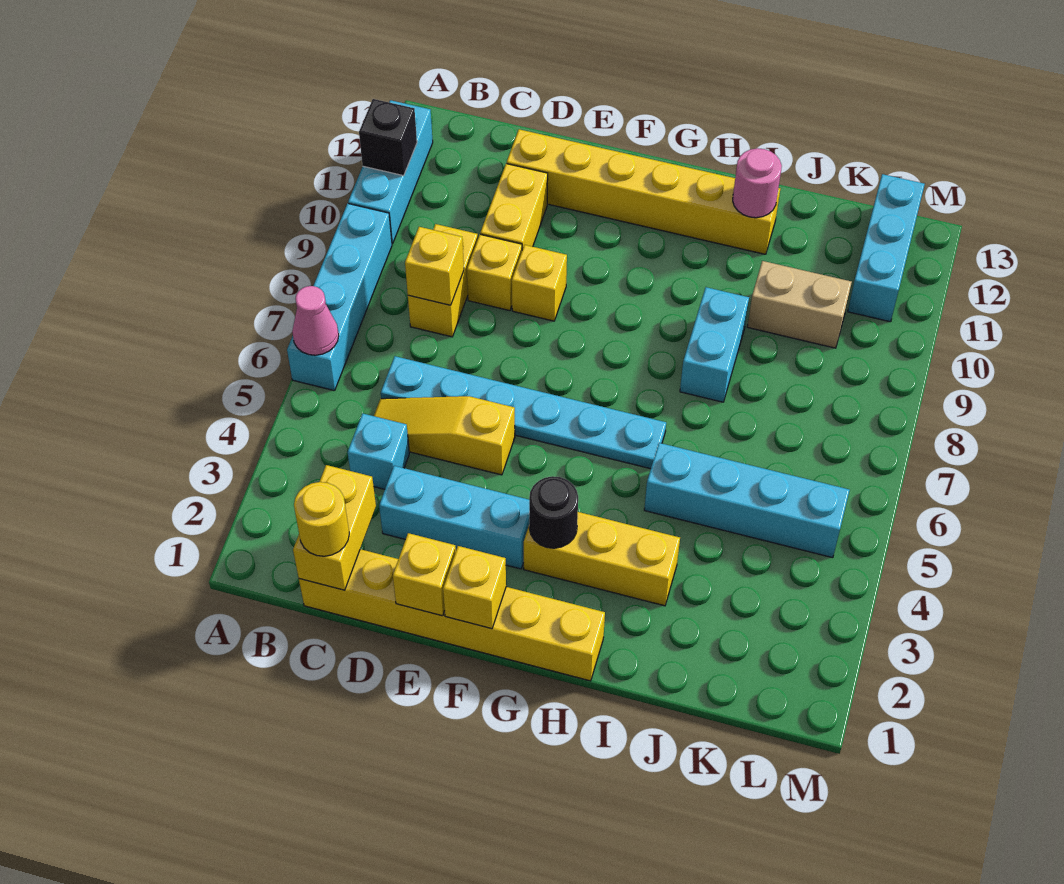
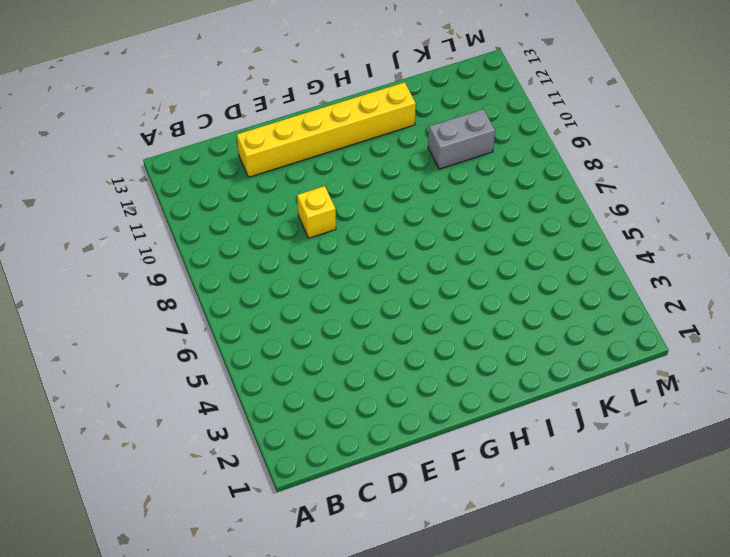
grey 1x2 brick [428,109,495,169] -> tan 1x2 brick [747,261,852,348]
none -> cyan 1x4 brick [287,204,392,391]
none -> cyan 1x3 brick [348,100,433,244]
none -> yellow 1x6 brick [299,549,605,681]

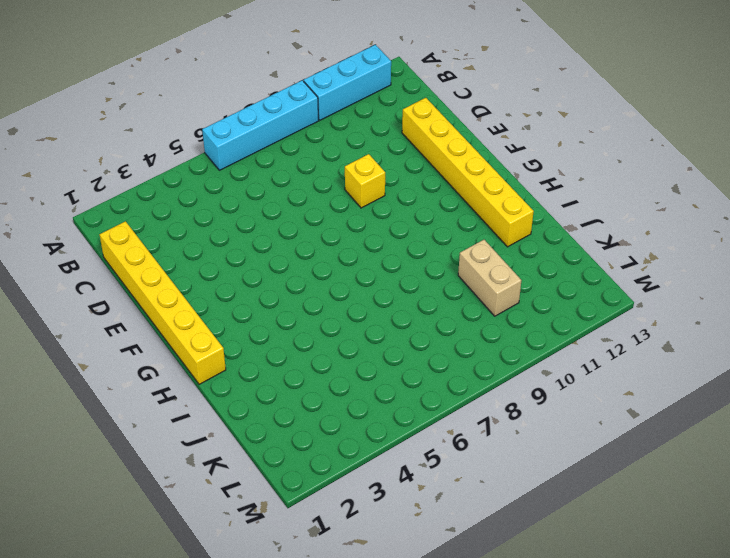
none -> cyan 1x1 brick [348,413,409,489]
none -> yellow 1x3 slope [374,396,515,475]
none -> cyan 1x6 plate [381,356,666,469]

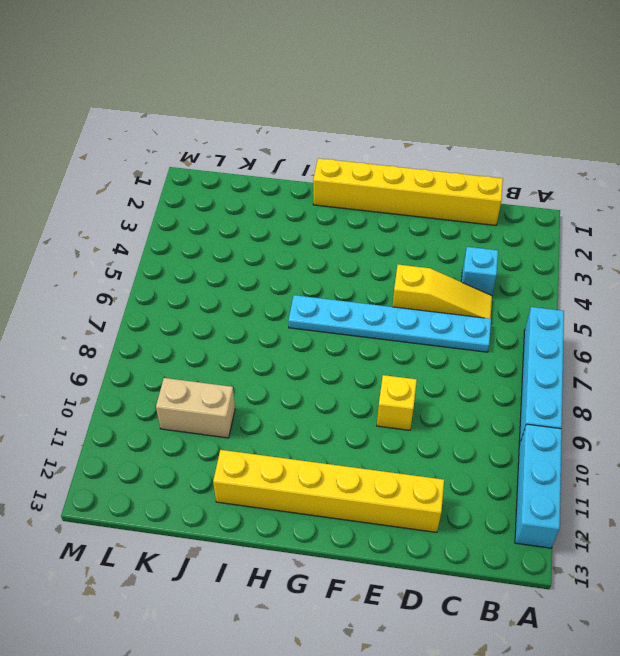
none -> yellow 1x2 brick [408,224,478,337]
none -> cyan 1x3 brick [379,466,529,569]
none -> yellow 1x1 brick [467,234,522,311]

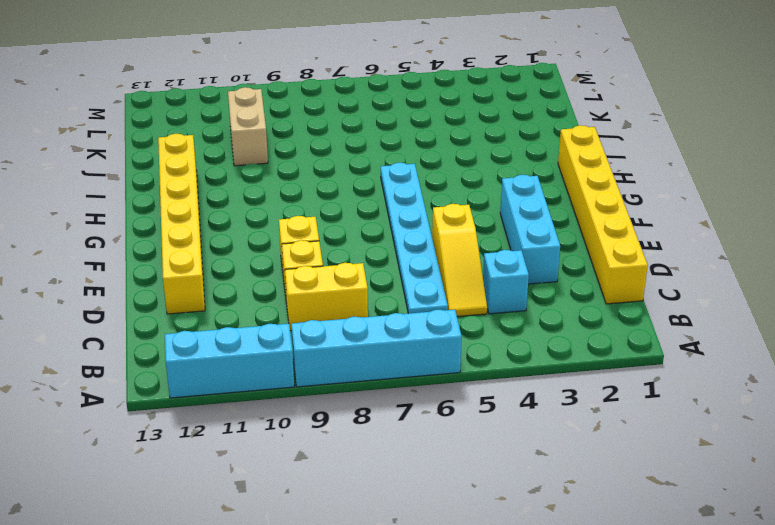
none -> yellow 1x2 brick [480,164,548,250]
none -> yellow 1x3 brick [524,512,680,606]
none -> cyan 1x4 brick [644,443,850,558]

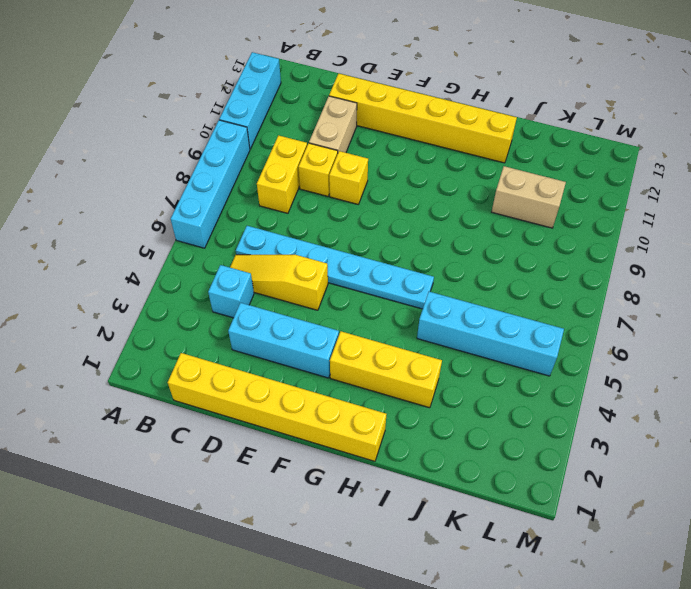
tan 1x2 brick [309,96,357,153] -> yellow 1x2 brick [480,164,548,250]
none -> cyan 1x2 brick [680,287,749,402]
none -> cyan 1x3 brick [848,174,925,322]
none -> pink 1x1 cone [292,286,339,355]

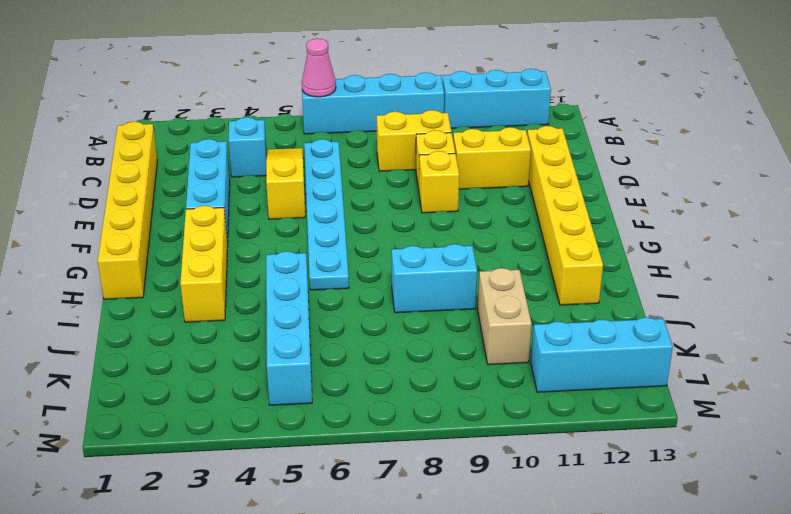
none -> black 1x1 brick [359,99,417,176]
none -> yellow 1x2 brick [293,465,376,590]
none -> yellow 1x1 brick [405,227,464,305]

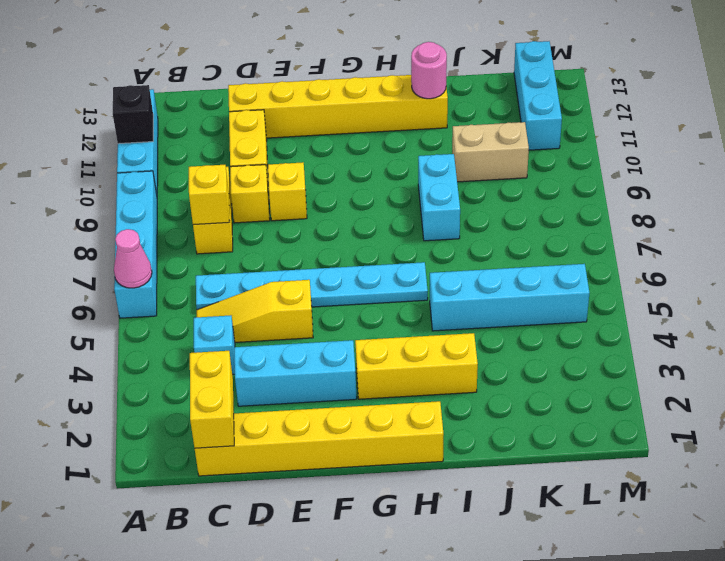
none -> yellow 1x1 brick [393,533,456,616]
none -> yellow 1x1 brick [443,546,506,629]
none -> black 1x1 round brick [529,476,578,548]

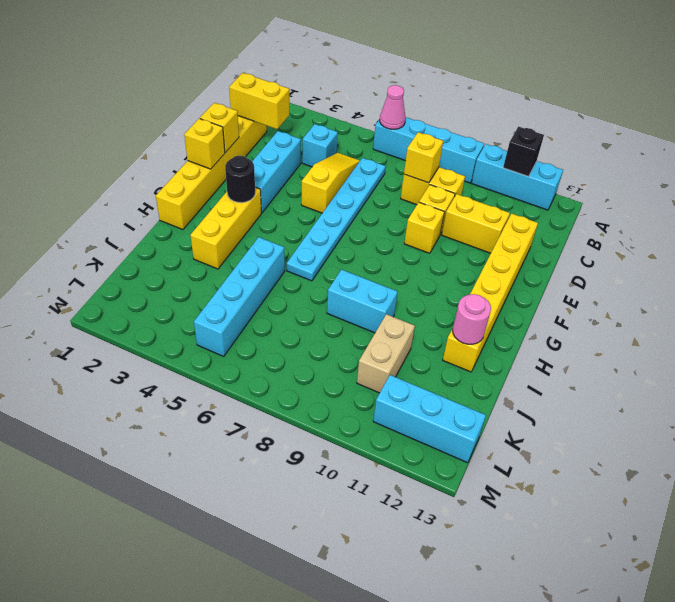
none -> yellow 1x1 round brick [294,482,349,556]

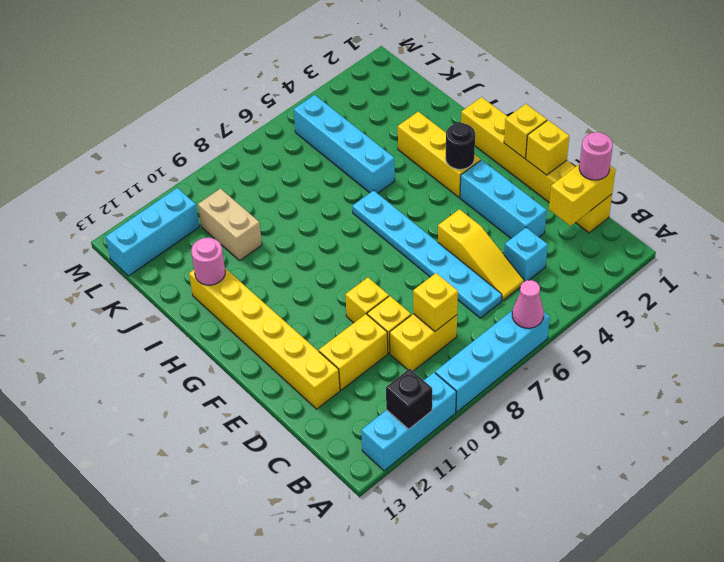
pink 1x1 round brick [579,132,613,180] -> yellow 1x1 round brick [294,482,349,556]
none -> cyan 1x2 brick [680,287,749,402]

